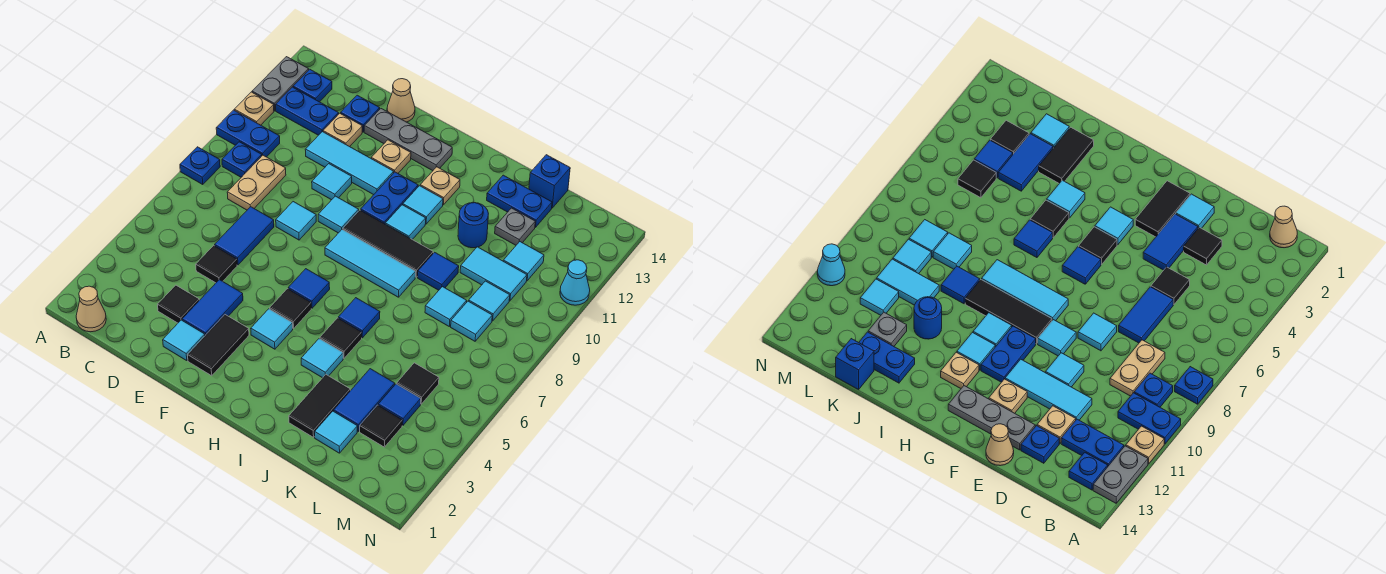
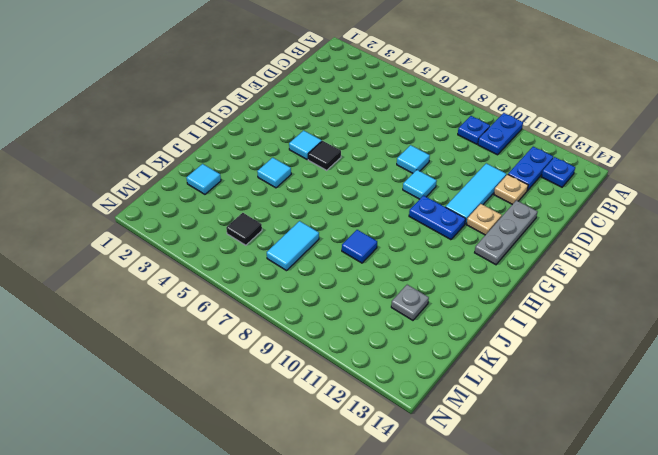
cyan 1x2 tile [267,221,319,271] -> cyan 1x2 tile moved to [460,247,527,301]
none -> blue 1x1 plate [180,147,220,185]
none -> tan 1x1 plate [234,92,274,125]
none -> grey 1x2 plate [252,57,309,111]
none -> tan 1x1 cone [76,286,106,332]

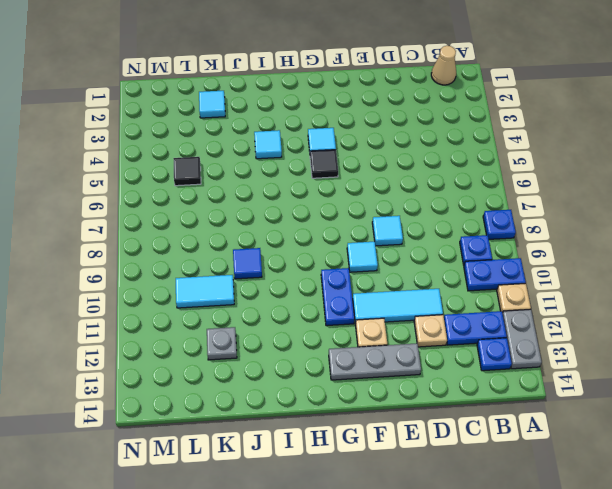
none -> tan 1x2 plate [227,155,286,210]
none -> black 1x1 tile [158,285,199,323]
none -> black 1x1 tile [196,245,237,283]
none -> blue 1x2 tile [215,207,274,265]

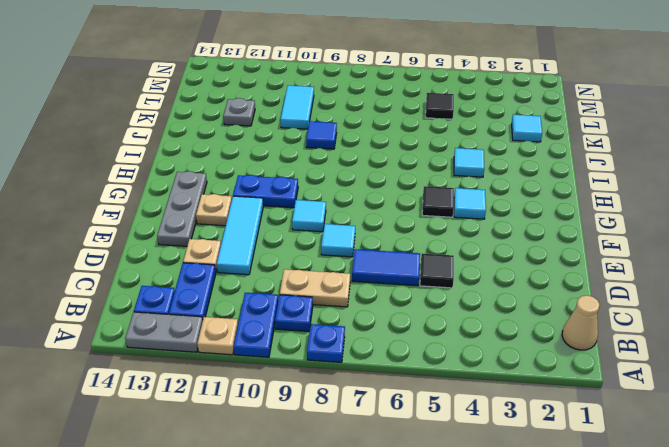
none -> black 1x1 tile [158,285,199,323]
none -> blue 1x1 plate [341,95,380,132]
none -> cyan 1x1 tile [163,320,205,361]
none -> blue 1x2 tile [182,280,243,335]

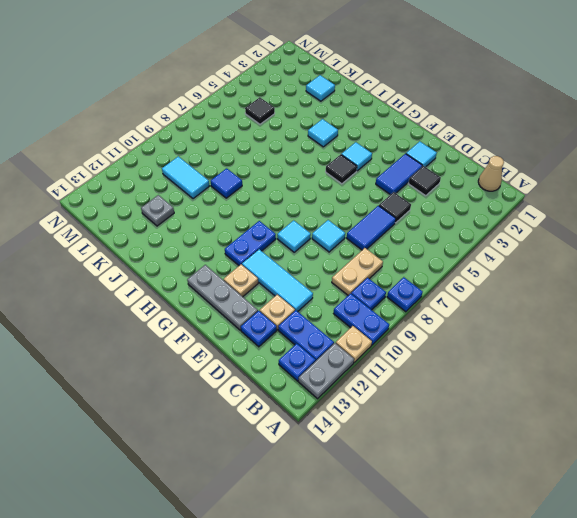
none -> cyan 1x1 tile [312,164,352,200]
none -> tan 1x1 cone [387,79,415,122]
none -> black 1x2 tile [188,315,249,376]
none -> blue 1x1 tile [288,269,330,308]

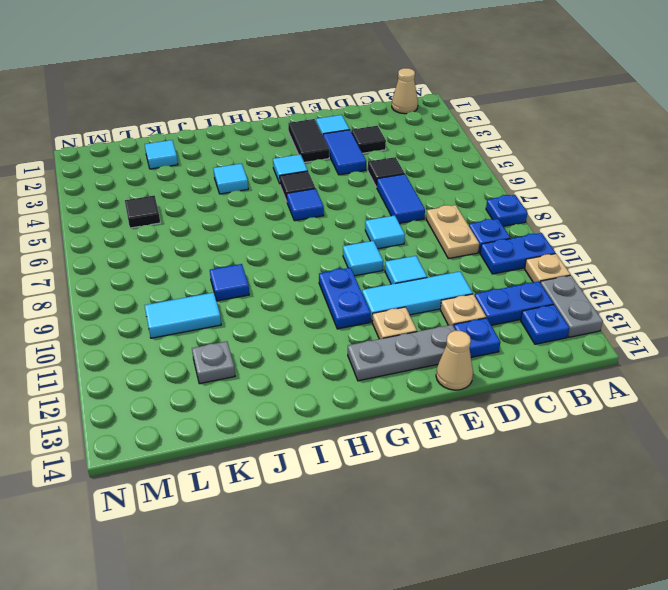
none -> cyan 1x3 tile [325,230,416,297]
none -> black 1x3 tile [343,210,433,277]
none -> cyan 1x1 tile [385,205,426,240]
none -> cyan 1x1 tile [403,186,443,224]

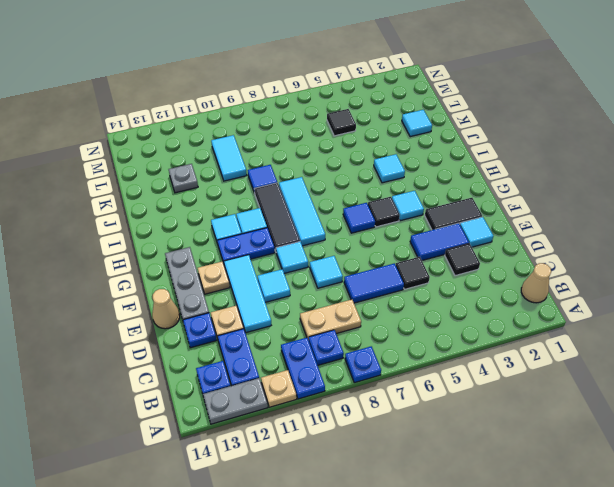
none -> tan 1x1 plate [420,167,460,205]
none -> black 1x1 tile [320,318,362,358]
none -> blue 1x1 tile [338,298,380,338]
none -> black 1x2 tile [289,375,350,437]

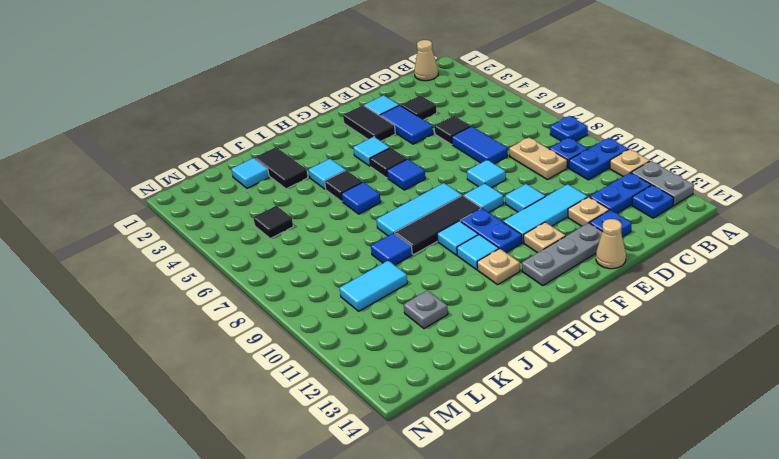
none -> blue 1x1 round brick [458,203,488,248]
none -> blue 1x2 plate [487,175,552,227]
none -> blue 1x2 tile [334,369,395,431]
none -> cyan 1x1 tile [425,287,467,326]

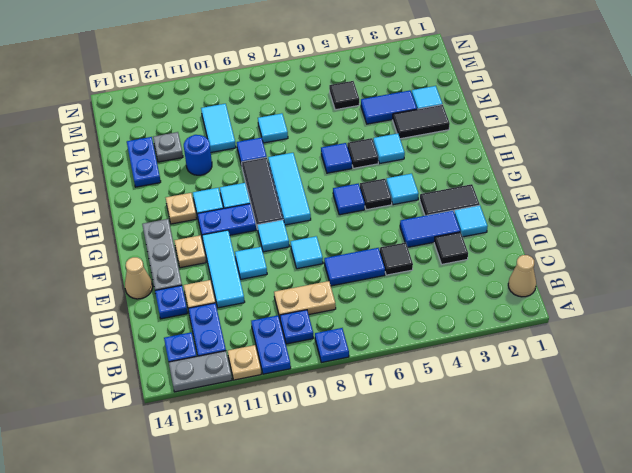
none -> blue 1x1 brick [529,155,570,208]
none -> black 1x1 tile [360,405,402,447]
none -> blue 1x1 tile [378,384,421,425]
none -> cyan 1x1 tile [451,301,492,341]

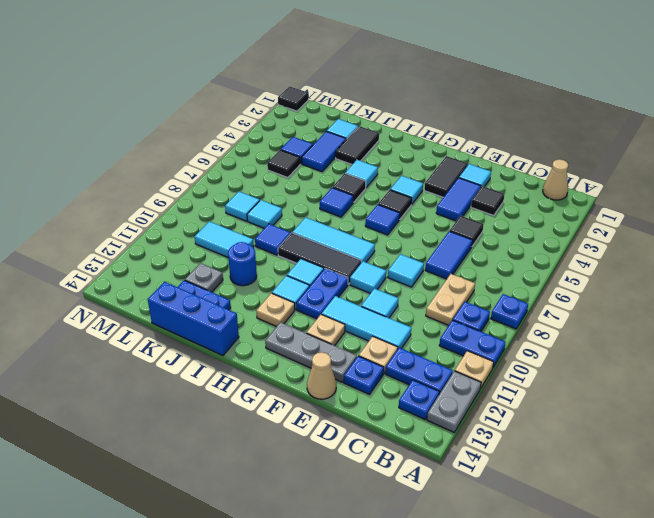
blue 1x3 brick [148,282,239,356] -> blue 1x1 brick [529,155,570,208]
black 1x1 tile [278,86,308,111] -> black 1x1 tile moved to [360,405,402,447]
none -> cyan 1x1 tile [469,281,510,321]
none -> cyan 1x1 tile [503,242,544,281]
none -> cyan 1x1 cone [560,260,590,305]

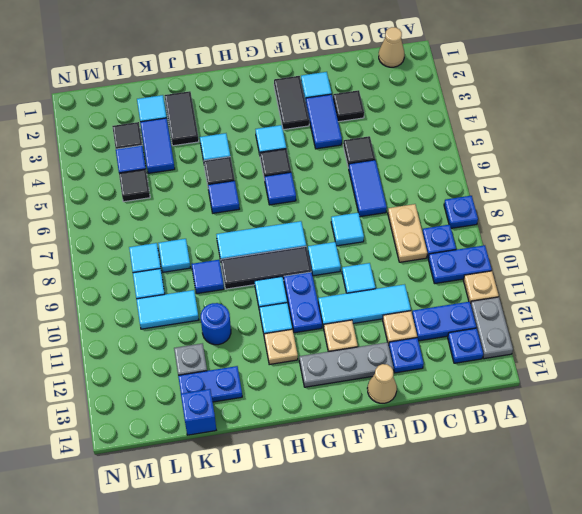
none -> cyan 1x1 tile [503,242,544,281]
none -> cyan 1x1 cone [560,260,590,305]

